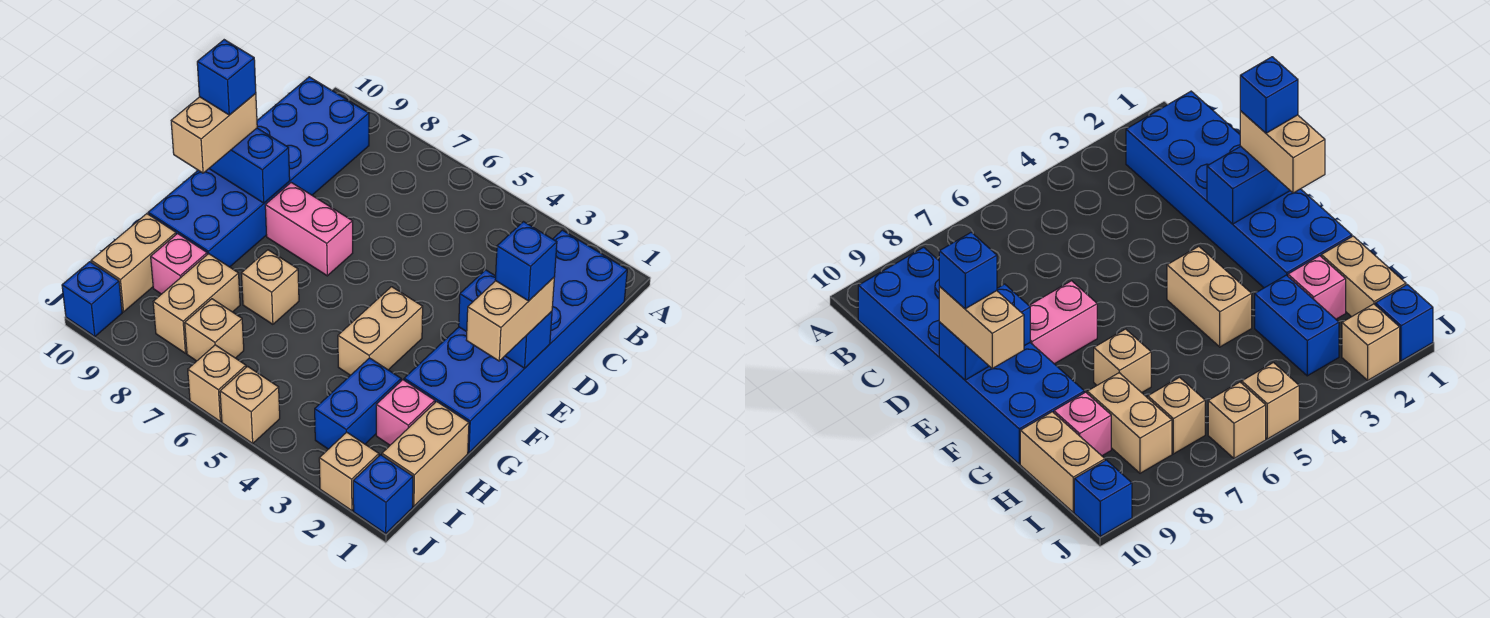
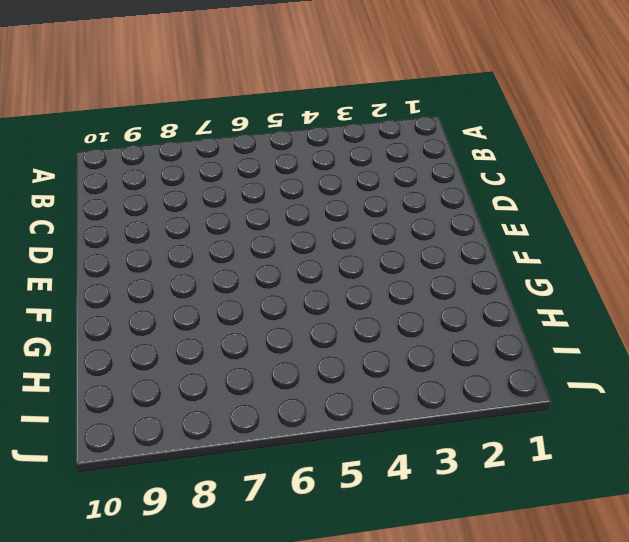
none -> blue 2x6 brick [404,230,627,453]
none -> blue 2x6 brick [148,77,369,267]
none -> pink 1x2 brick [265,183,353,276]

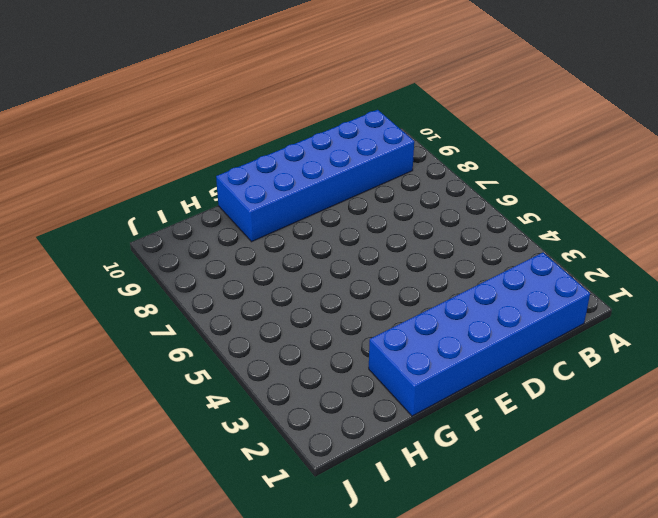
none -> pink 1x2 brick [265,183,353,276]
none -> tan 1x2 brick [338,287,423,375]
none -> tan 1x1 brick [241,250,299,324]

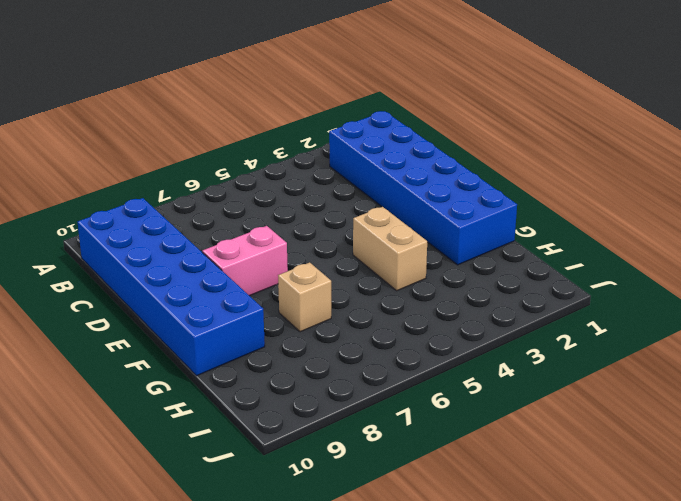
none -> tan 1x2 brick [382,402,469,506]
none -> pink 1x1 brick [376,380,435,445]
none -> blue 1x2 brick [315,358,401,449]

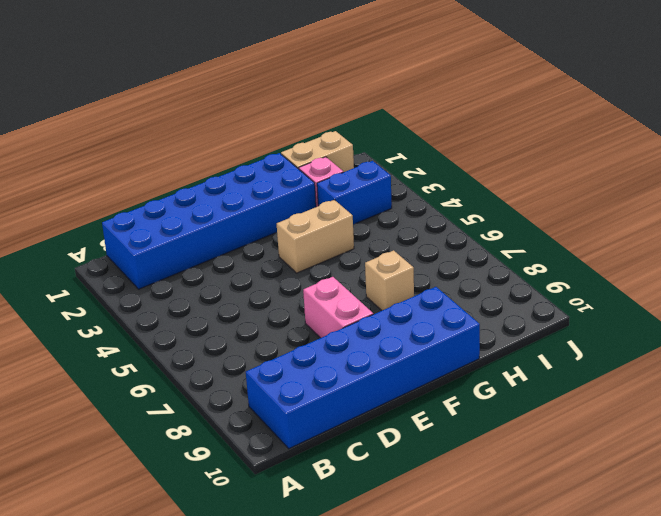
none -> tan 1x2 brick [153,254,240,353]
none -> pink 1x1 brick [151,234,207,294]
none -> tan 1x2 brick [91,214,176,312]

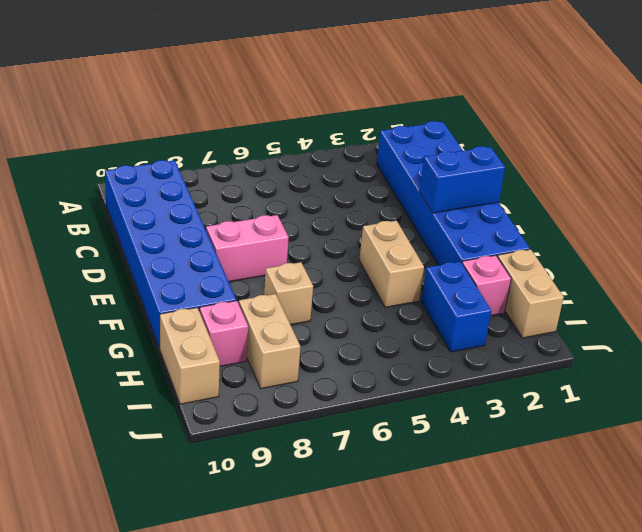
none -> tan 1x1 brick [185,299,244,361]
none -> blue 1x1 brick [353,455,413,533]
none -> tan 1x1 brick [319,432,379,511]

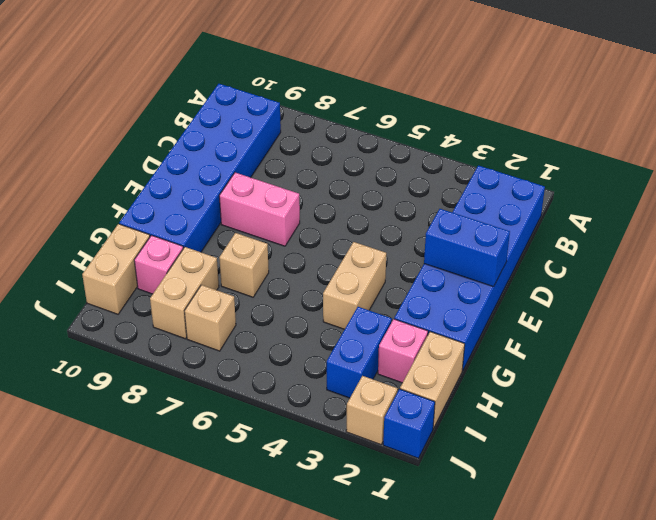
none -> tan 1x1 brick [220,366,280,443]
none -> tan 1x1 brick [188,345,246,421]
none -> blue 1x1 brick [62,262,122,337]

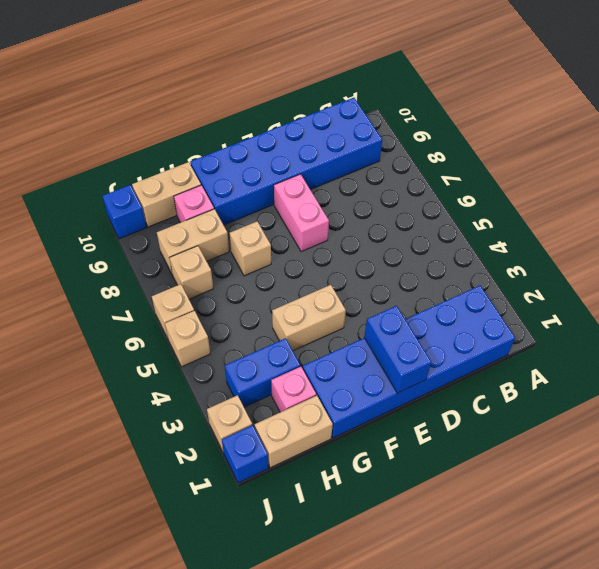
none -> blue 1x2 brick [209,128,290,203]
none -> tan 1x2 brick [467,278,554,361]
none -> tan 1x2 brick [171,93,257,173]

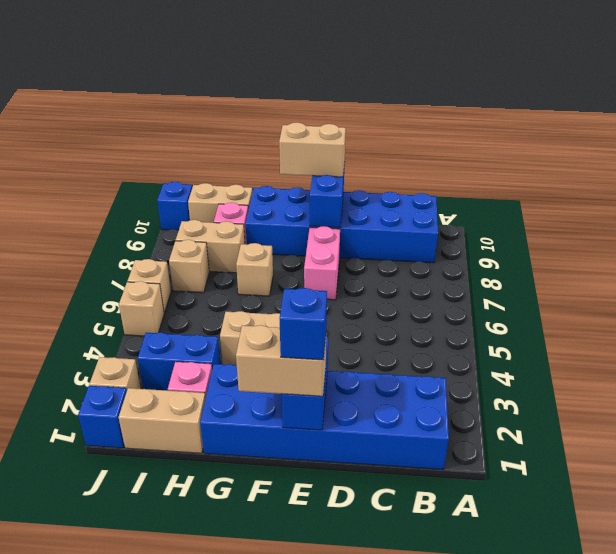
none -> blue 1x1 brick [197,40,256,115]

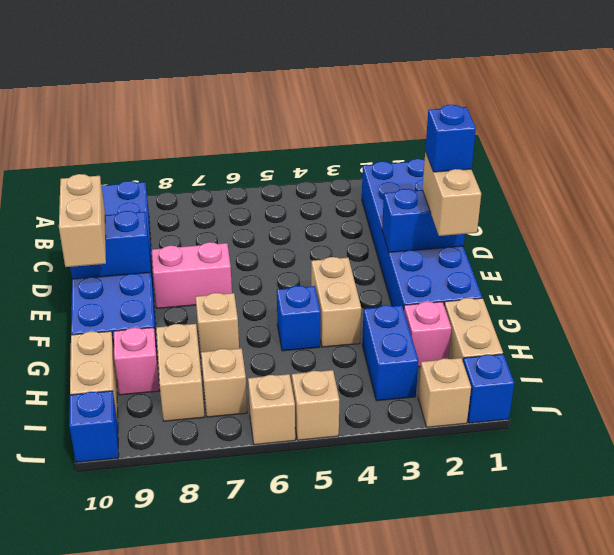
blue 1x1 brick [277,286,320,351] -> blue 1x1 brick moved to [197,40,256,115]

